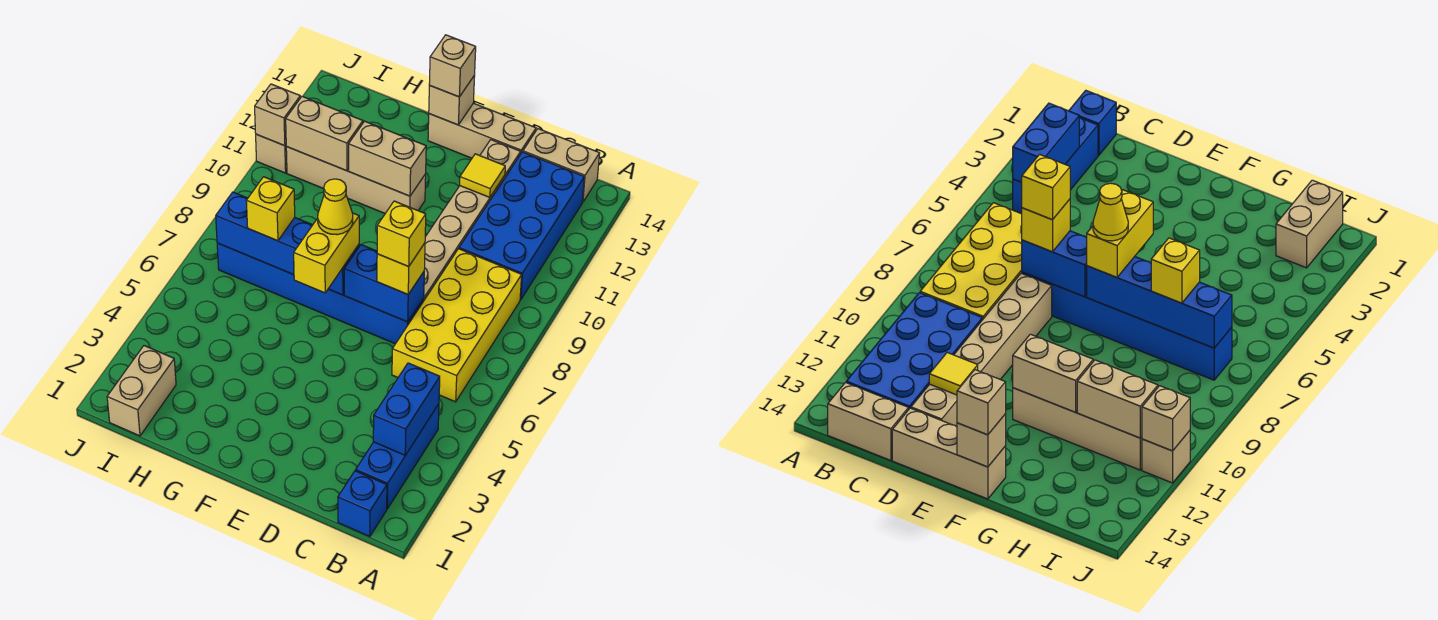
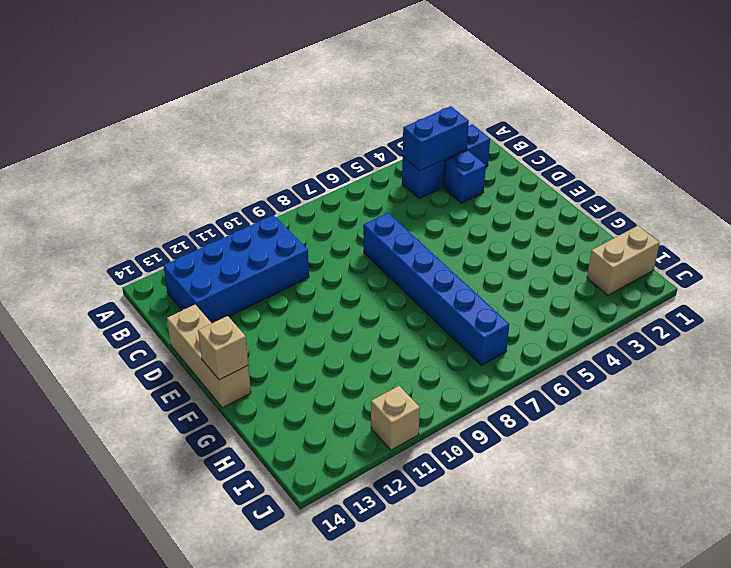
blue 1x1 brick [444,150,486,203] -> blue 1x1 brick moved to [338,471,387,537]
none -> yellow 2x4 brick [392,249,522,402]
none -> tan 1x2 brick [523,129,600,202]
none -> tan 1x6 brick [423,140,521,300]

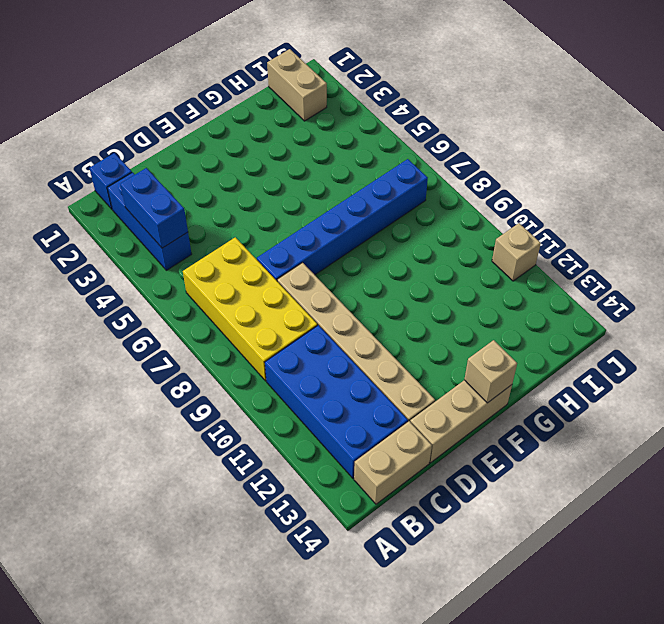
none -> tan 1x4 brick [286,147,426,213]
none -> blue 1x2 brick [344,245,424,322]
none -> yellow 1x1 tile [460,154,505,197]

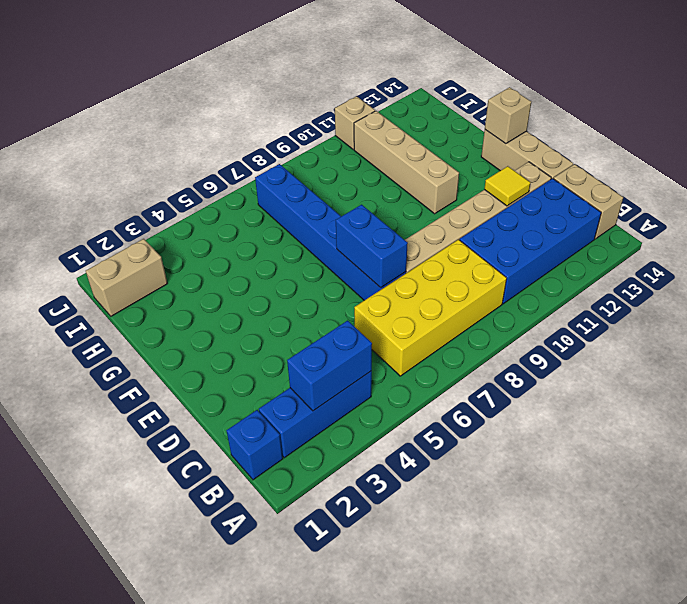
none -> blue 1x4 brick [216,192,359,295]
none -> tan 1x2 brick [349,121,426,196]
none -> tan 1x2 brick [286,96,363,171]

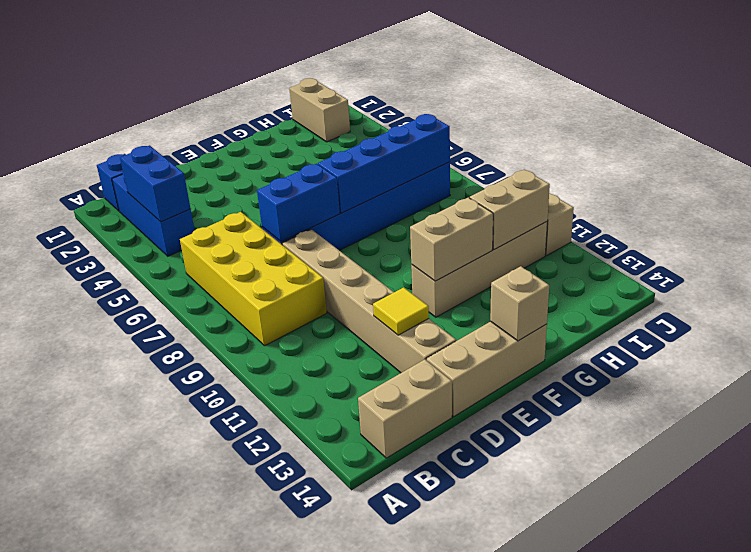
none -> blue 2x4 brick [459,152,584,300]
none -> tan 1x1 brick [255,84,300,146]
none -> yellow 1x1 brick [377,243,425,294]

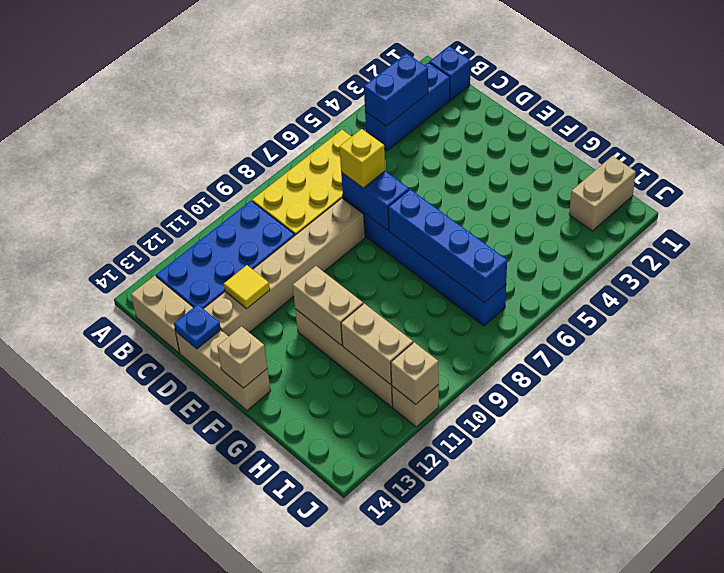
blue 1x1 plate [174,304,221,349] -> none
none -> yellow 1x2 brick [294,213,359,293]
none -> tan 1x1 brick [429,35,476,97]
none -> yellow 1x1 brick [246,177,295,241]

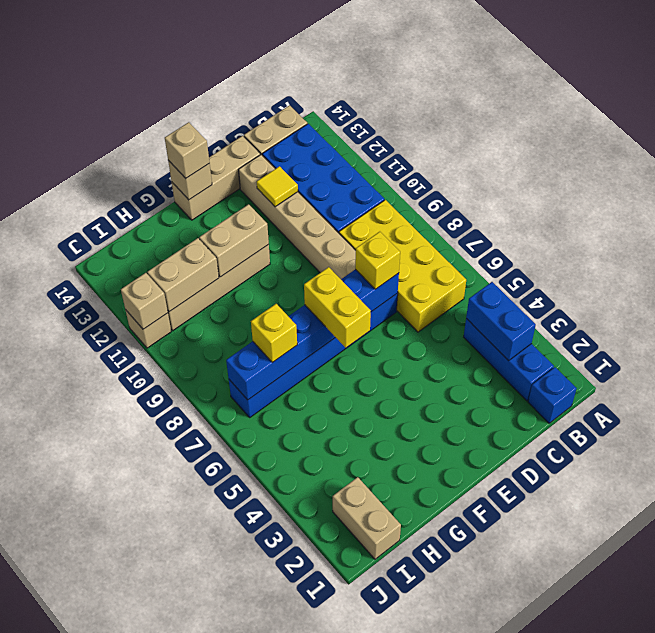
none -> yellow 1x1 brick [377,201,426,266]
none -> yellow 1x1 cone [318,179,353,235]

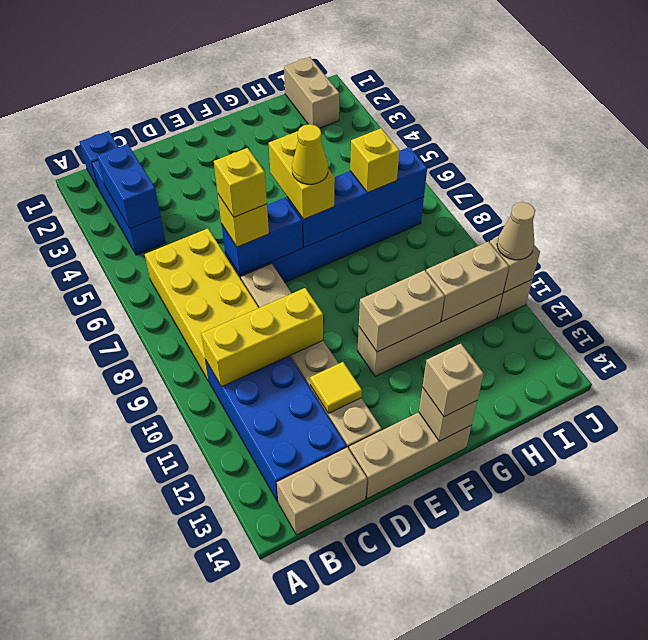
yellow 1x3 brick [201,288,323,387] -> none
tan 1x1 cone [497,202,535,260] -> none

